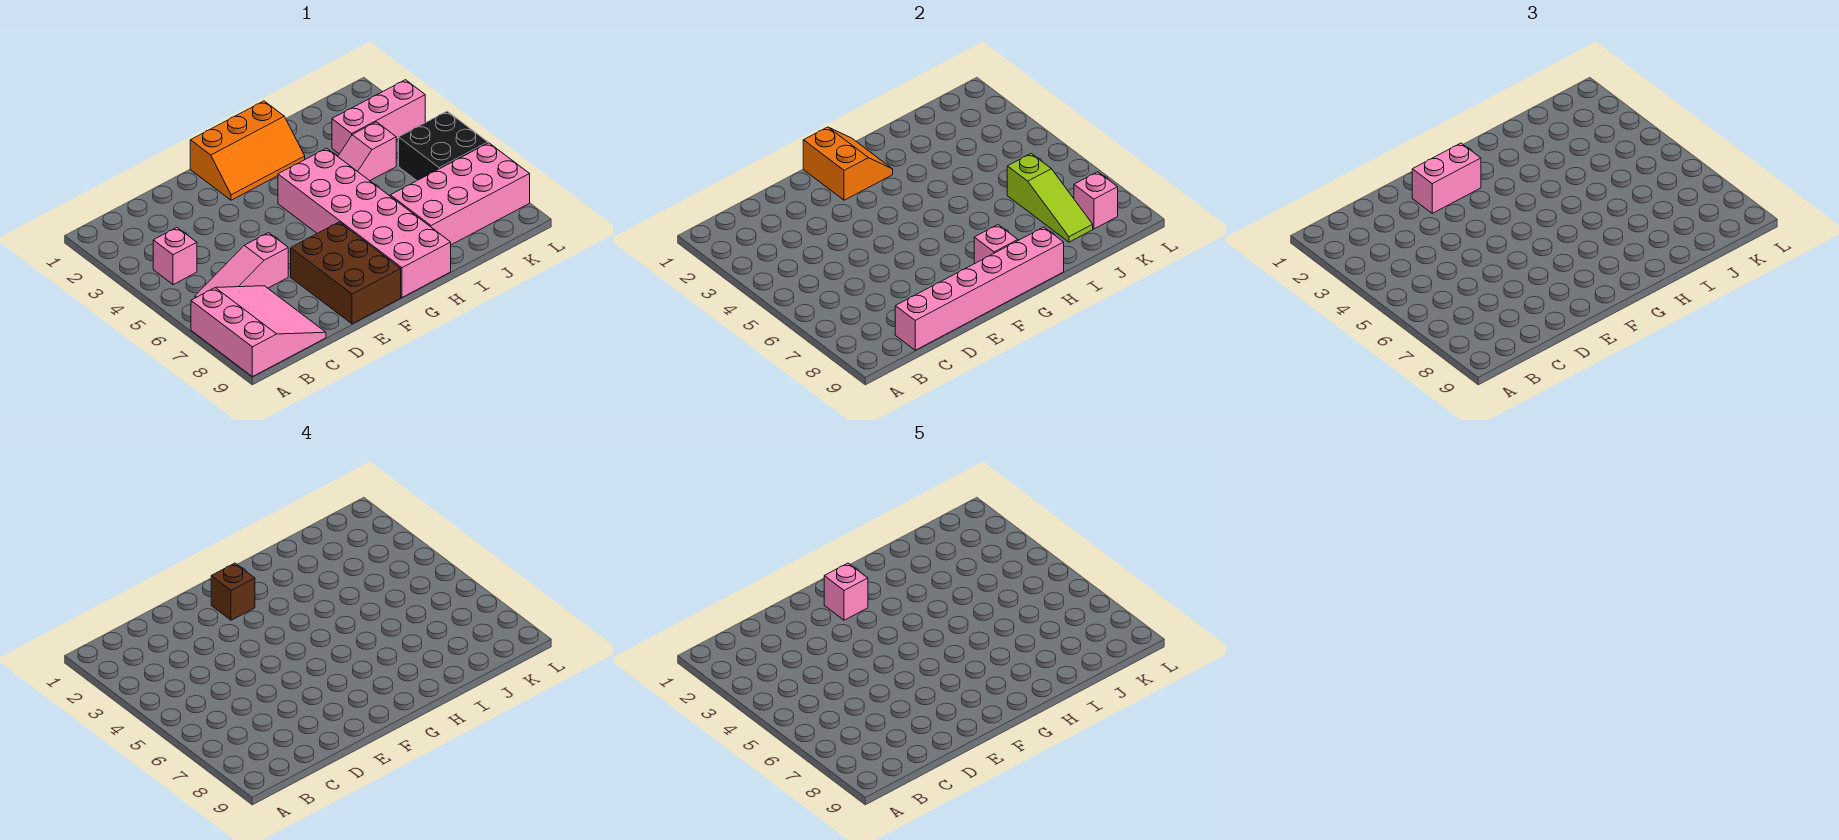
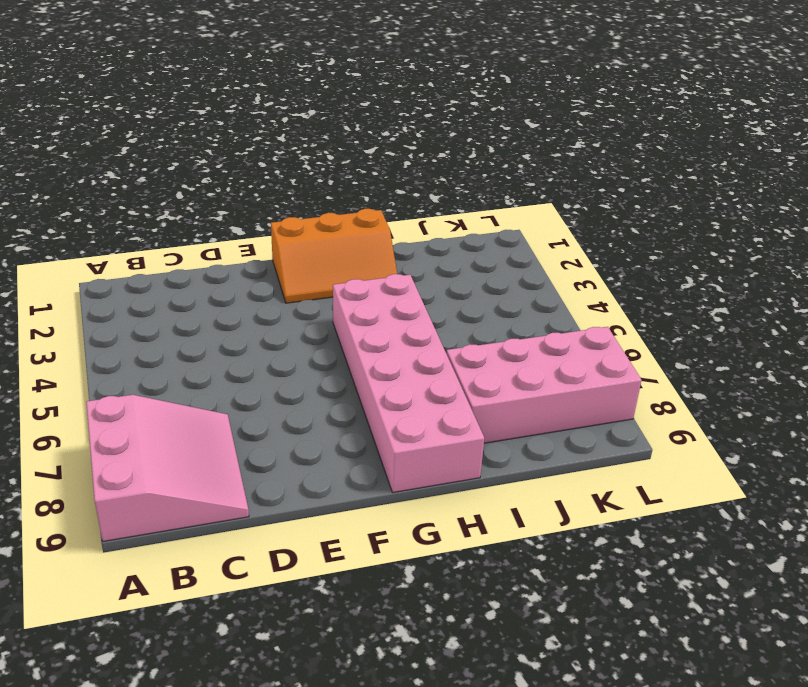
none -> pink 1x1 brick [153,228,197,285]
none -> pink 1x3 slope [195,233,288,298]
none -> brown 2x3 brick [291,222,401,324]

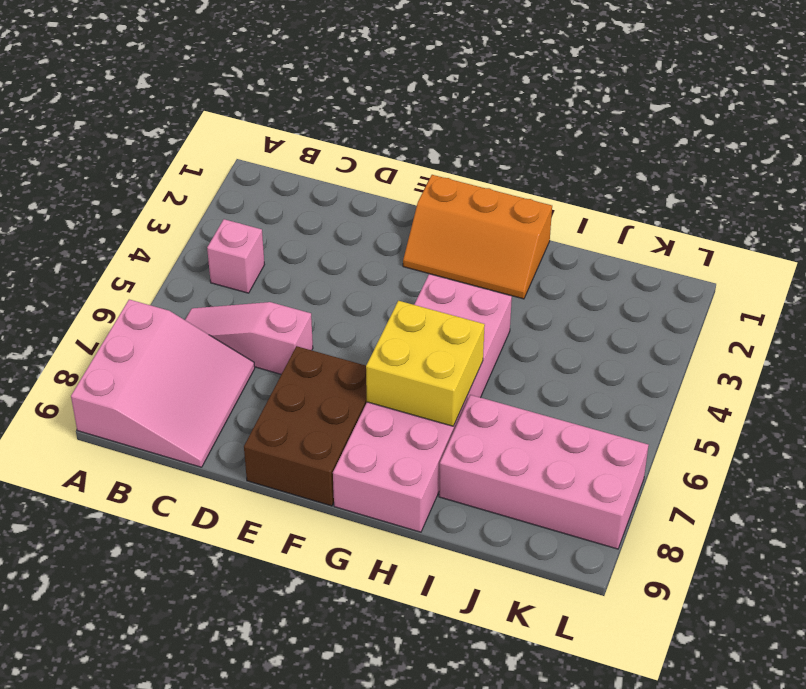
yellow 2x2 brick [366,301,485,426] -> none
none -> pink 1x2 slope [338,122,396,181]
none -> pink 1x3 brick [332,80,425,154]
none -> black 2x2 brick [399,111,488,180]

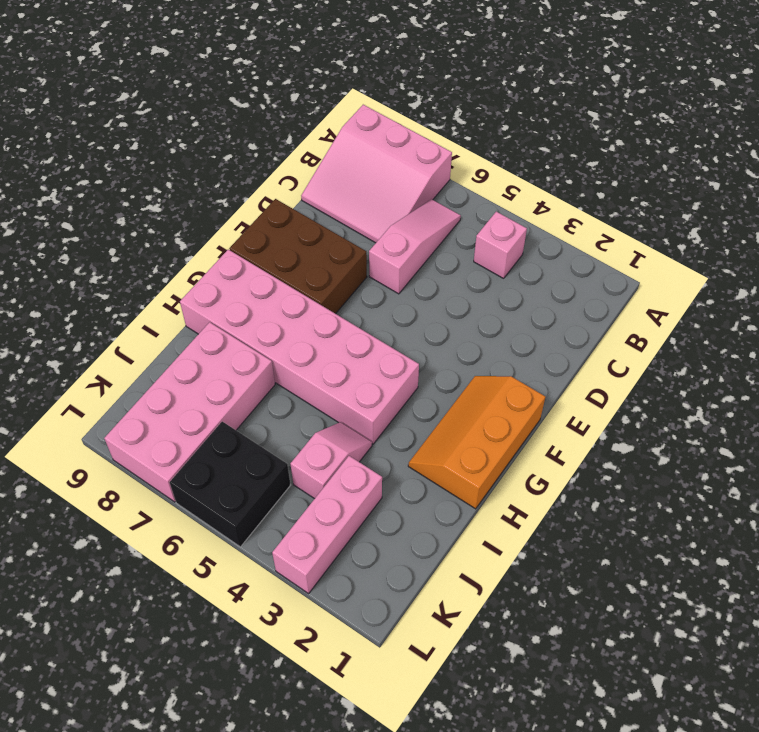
none -> pink 1x6 brick [895,227,1064,350]
none -> orange 2x2 slope [803,127,893,200]
none -> pink 1x1 brick [974,225,1018,264]

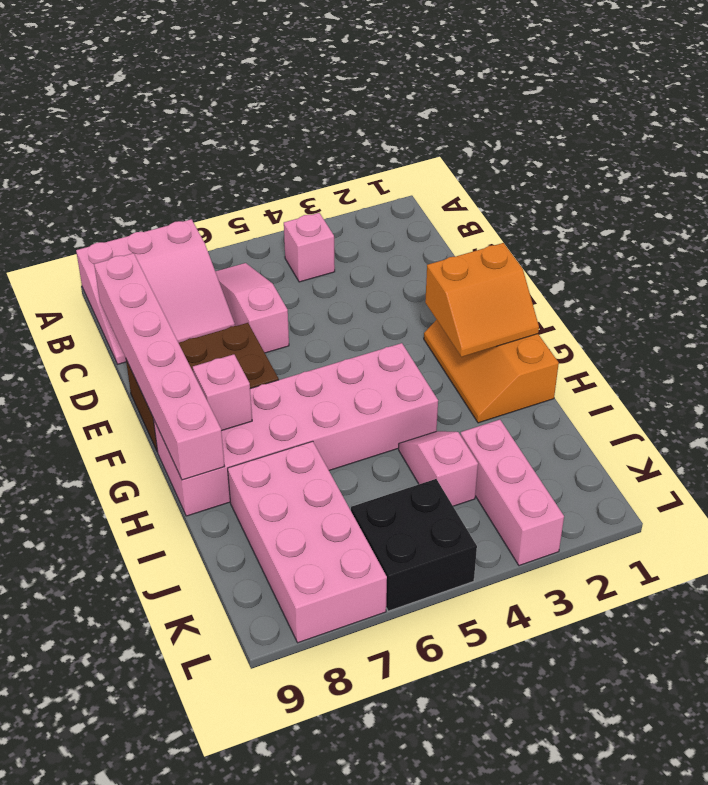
none -> lime 1x3 slope [1007,154,1093,242]
none -> pink 1x1 brick [1074,172,1118,229]
none -> pink 1x2 brick [1412,143,1481,213]

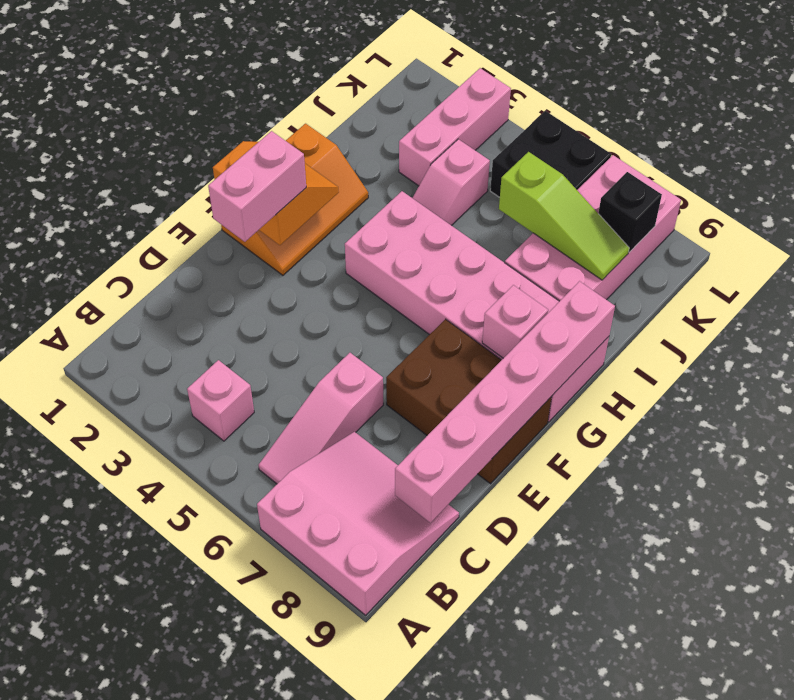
black 1x1 brick [598,172,662,252] -> pink 1x1 brick [1074,172,1118,229]
none -> brown 1x1 brick [211,563,255,620]
none -> pink 1x1 brick [824,563,868,620]

